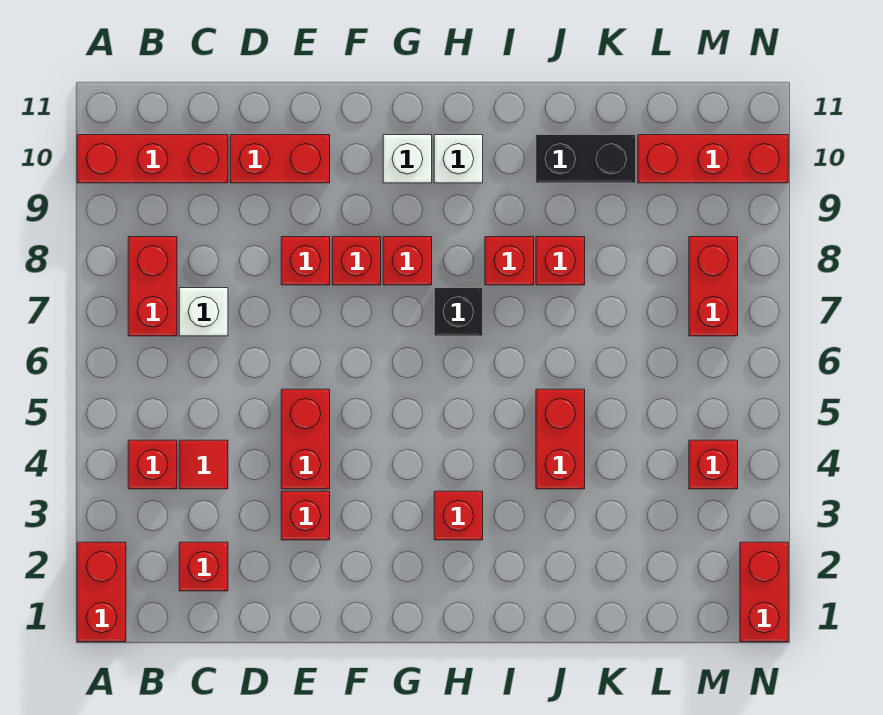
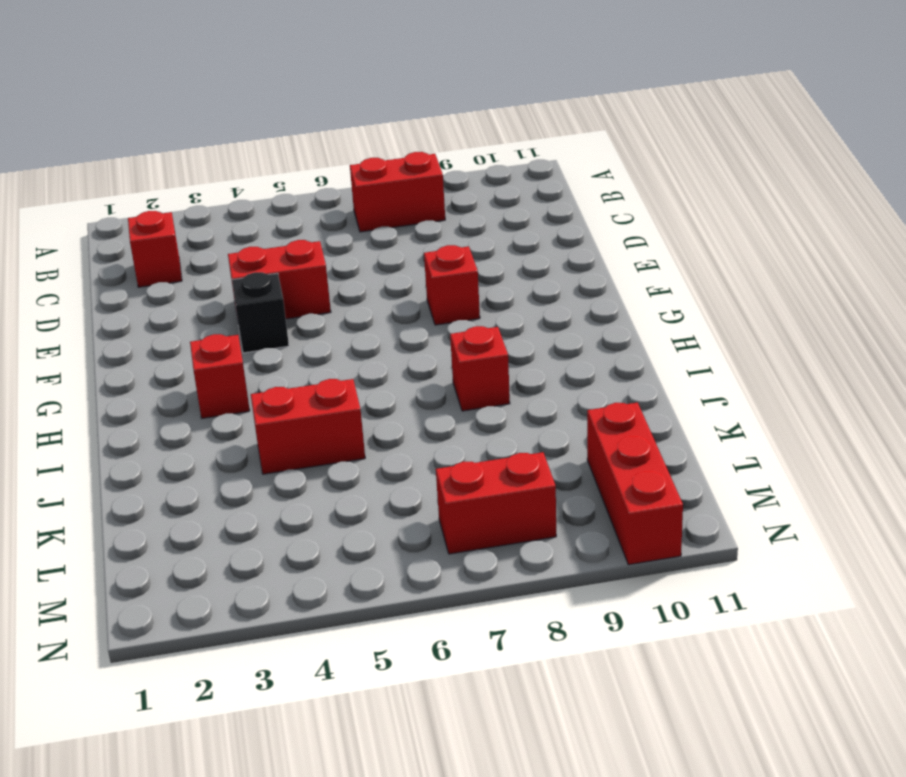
black 1x1 brick [232,272,289,353] -> black 1x1 brick moved to [434,288,483,336]
none -> red 1x2 brick [77,542,126,642]
none -> red 1x3 brick [77,135,228,183]
none -> red 1x1 brick [128,440,177,489]

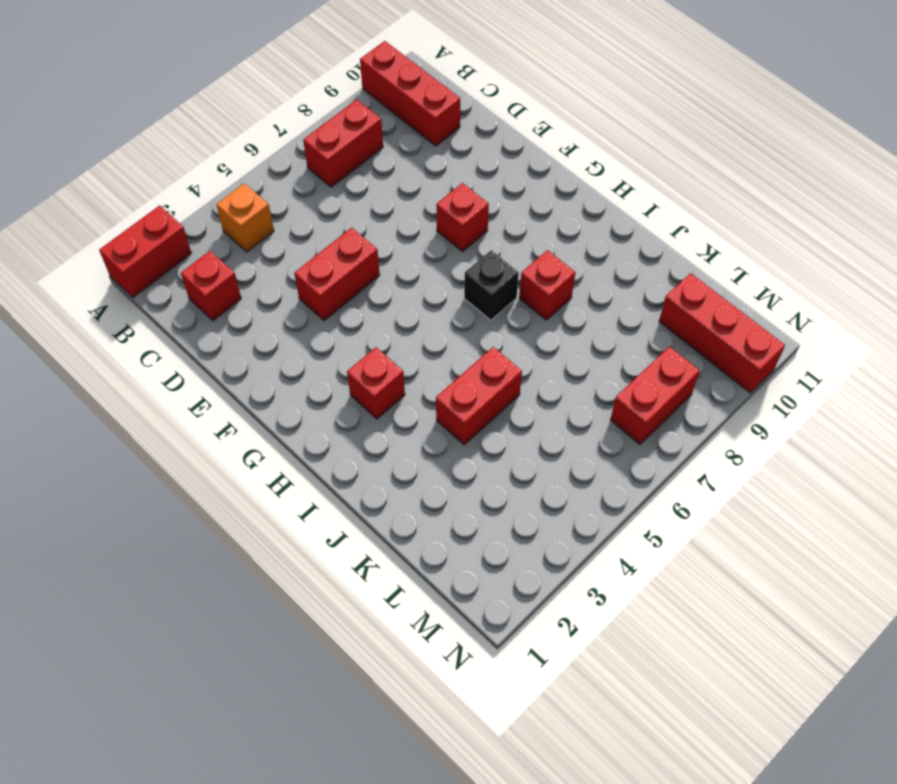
orange 1x1 brick [216,183,274,252] -> red 1x1 brick [128,440,177,489]
none -> red 1x1 tile [179,440,228,489]
none -> white 1x1 brick [179,288,228,336]
none -> red 1x2 brick [230,135,330,183]

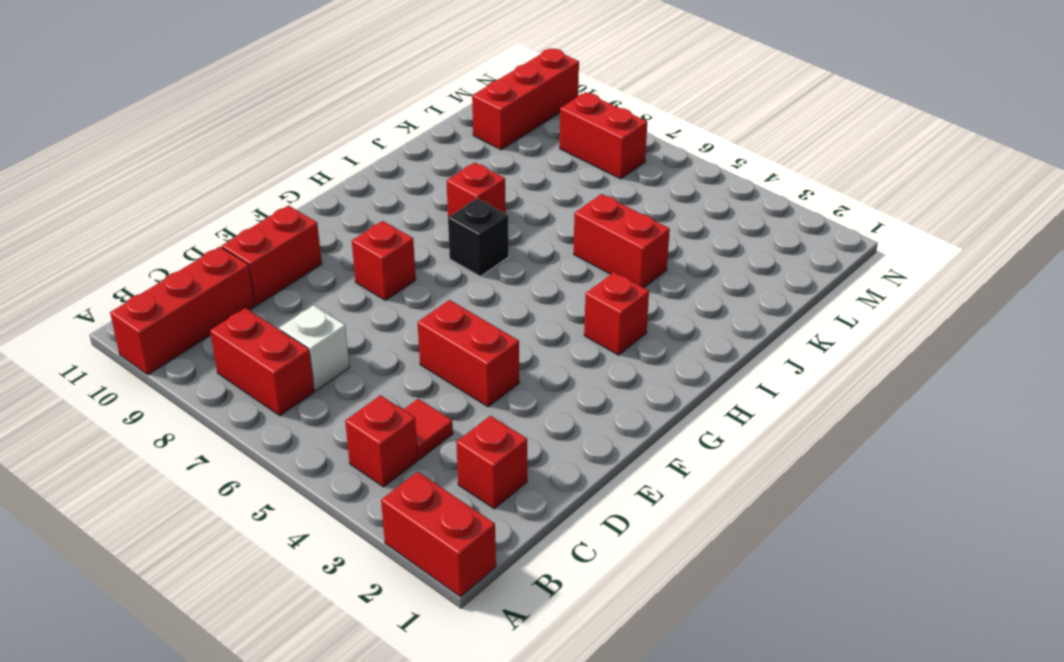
none -> red 1x1 brick [281,491,330,540]
none -> red 1x1 brick [281,237,330,285]
none -> red 1x1 brick [383,237,432,285]

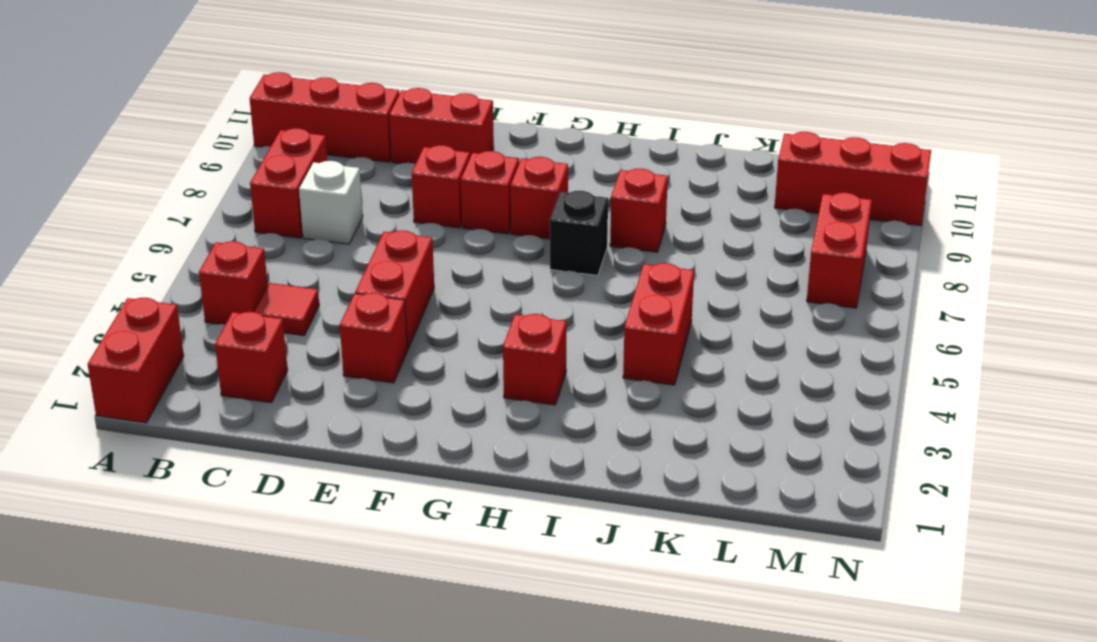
none -> white 1x1 brick [383,135,432,183]
none -> white 1x1 brick [434,135,483,183]
none -> red 1x1 brick [536,237,585,285]

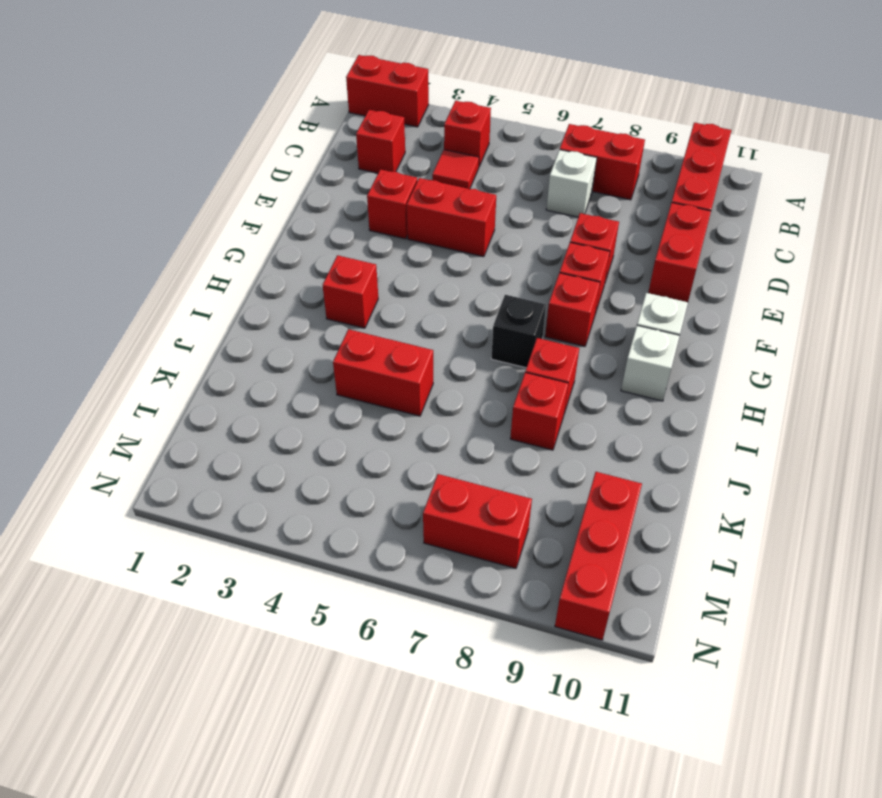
none -> black 1x2 brick [536,135,636,183]
none -> red 1x1 brick [689,440,738,489]
none -> red 1x2 brick [740,542,788,642]

